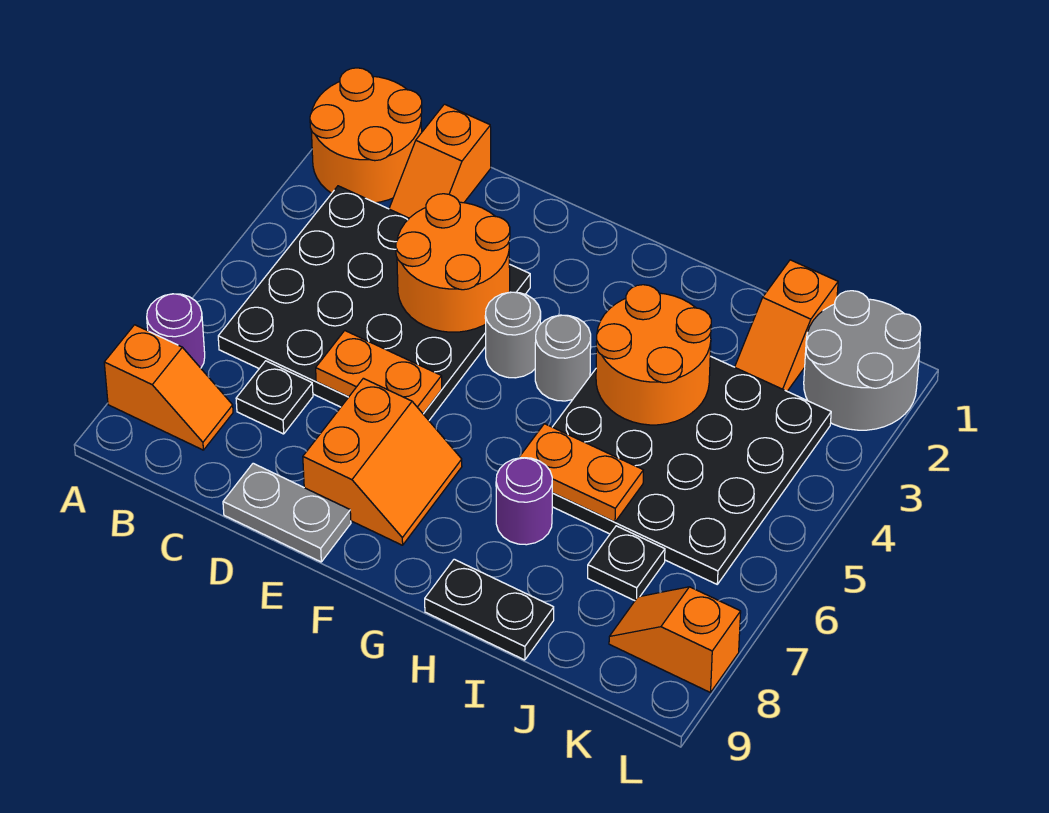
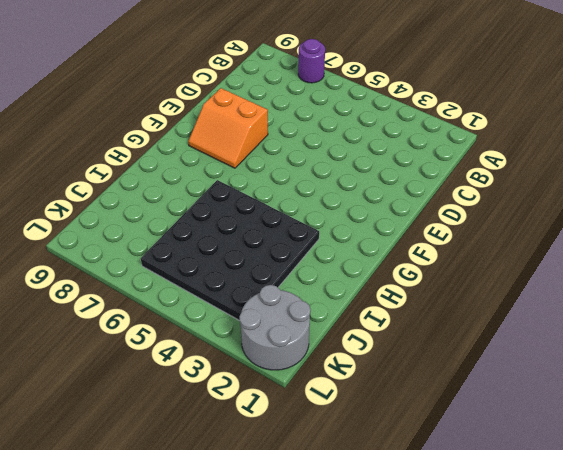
none -> orange 2x2 round brick [310,68,422,203]
none -> orange 1x2 slope [104,325,233,450]
none -> black 4x4 plate [218,186,530,420]

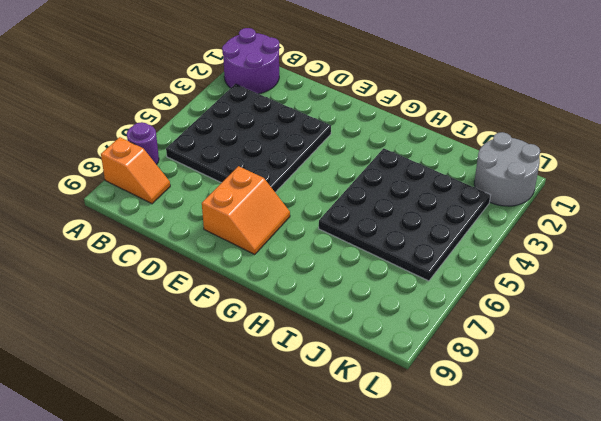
purple 2x2 round brick [222,28,279,94] -> orange 2x2 round brick [310,68,422,203]
none -> orange 1x2 slope [389,104,491,218]
none -> black 1x1 plate [236,361,313,434]
none -> grey 1x2 plate [223,463,351,562]

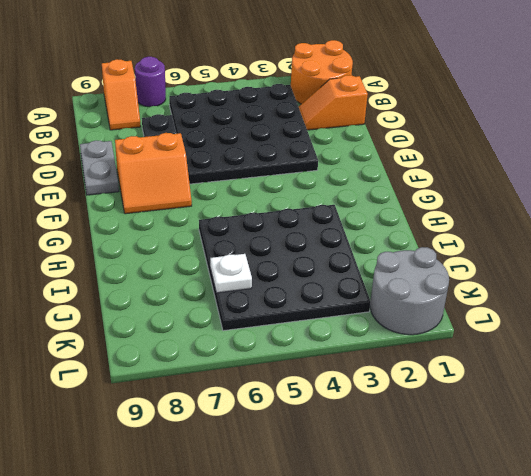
white 1x1 plate [210,254,252,293] -> none
none -> grey 1x1 round brick [485,292,541,378]
none -> grey 1x1 round brick [535,315,591,401]
none -> purple 1x1 round brick [496,458,552,545]

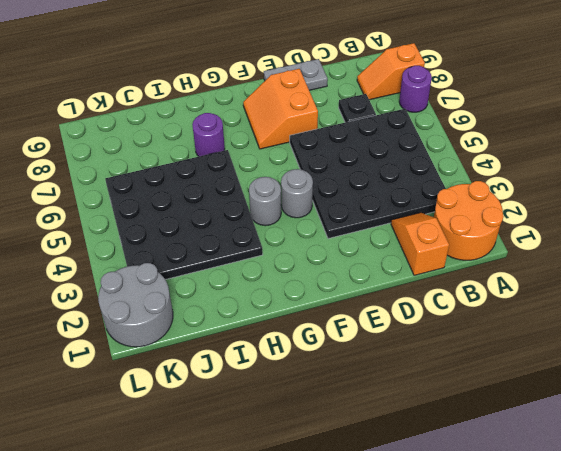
none -> black 1x2 plate [425,559,554,660]
none -> orange 1x2 slope [735,260,838,391]
none -> black 1x1 plate [588,526,665,601]

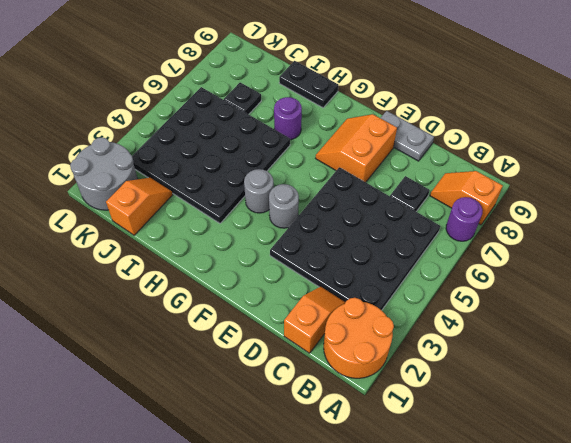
none -> orange 1x2 slope [609,587,741,693]
none -> orange 2x2 round brick [396,194,510,332]
none -> orange 1x2 plate [316,331,442,414]

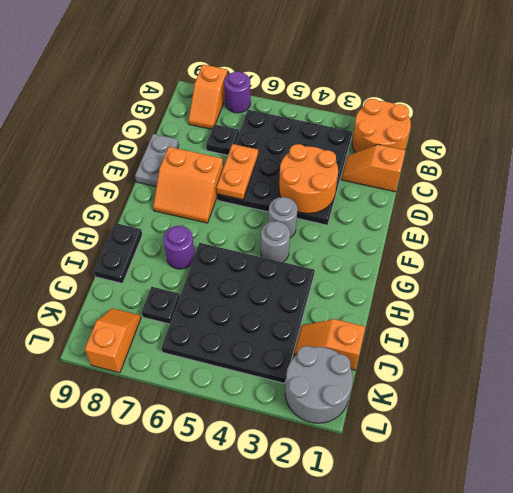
none -> orange 2x2 round brick [596,285,711,425]
none -> orange 1x2 plate [519,424,643,522]

